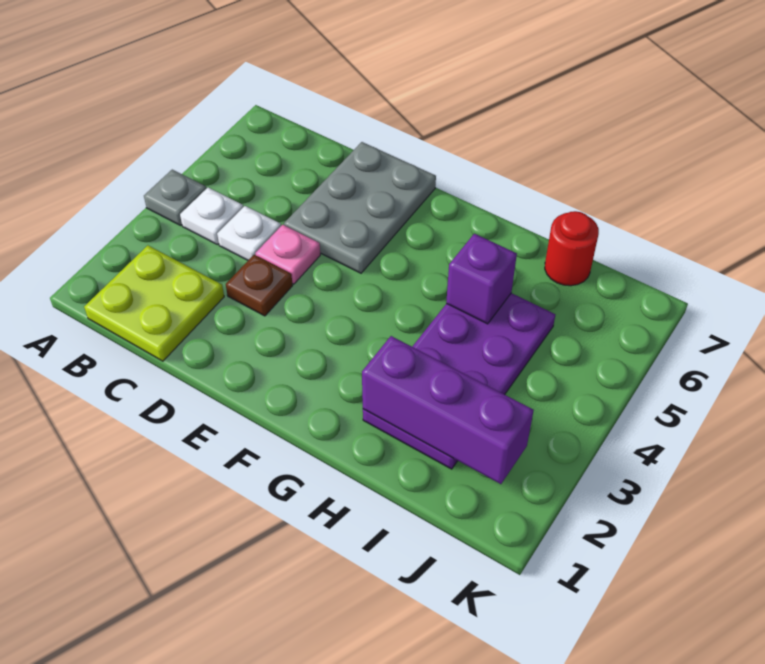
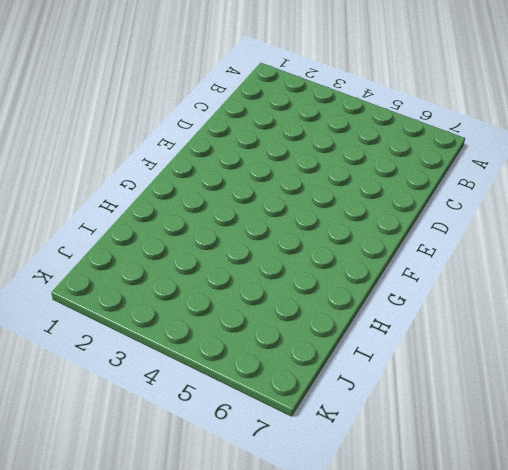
none -> grey 1x1 plate [144,170,207,225]
none -> lime 2x2 plate [84,245,224,361]

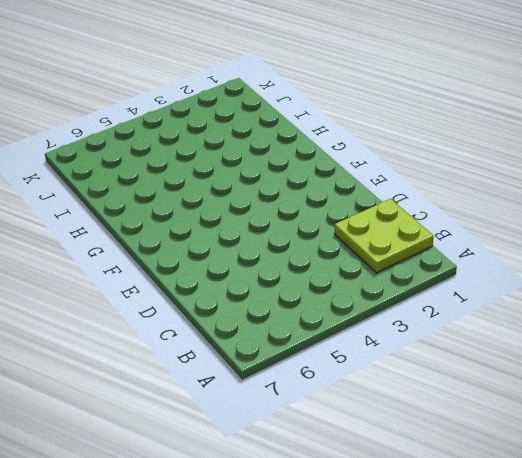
none -> grey 1x1 plate [144,170,207,225]
none -> white 1x1 plate [180,188,243,244]

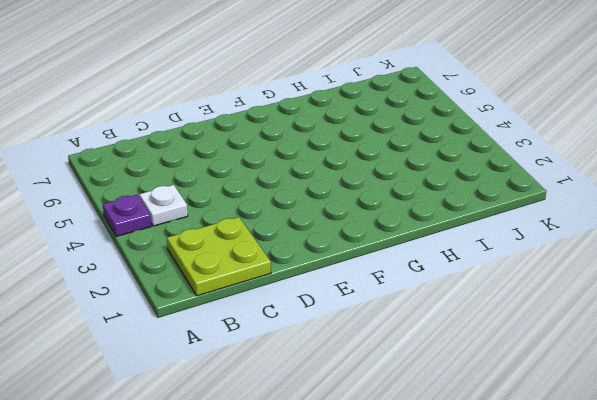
purple 1x1 plate [103,195,151,236] -> grey 1x1 plate [144,170,207,225]
none -> white 1x1 plate [217,206,281,260]
none -> brown 1x1 plate [226,255,293,316]

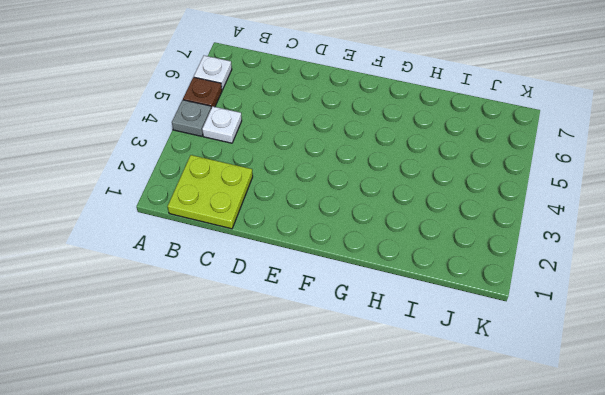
brown 1x1 plate [183,77,222,108] -> brown 1x1 plate moved to [226,255,293,316]
white 1x1 plate [194,56,232,90] -> white 1x1 plate moved to [217,206,281,260]
none -> pink 1x1 plate [255,225,320,284]
none -> grey 2x3 plate [284,142,436,273]

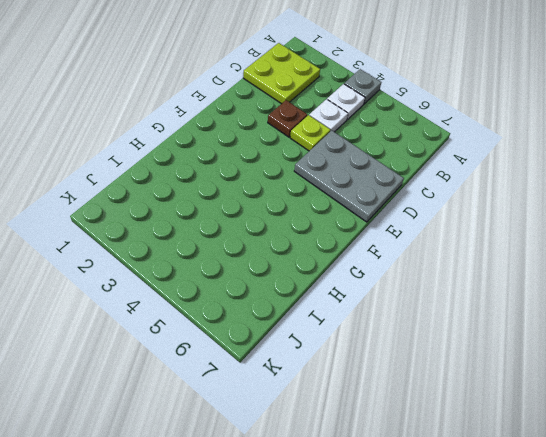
lime 1x1 plate [290,115,330,151] -> pink 1x1 plate [255,225,320,284]
none -> purple 2x4 plate [363,293,555,469]
none -> red 1x1 round brick [545,211,599,286]

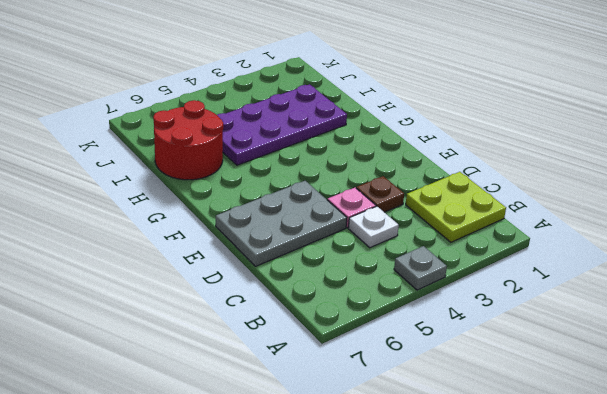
red 2x2 round brick [153,100,223,180] -> red 1x1 round brick [545,211,599,286]
none -> white 1x1 plate [180,188,243,244]
none -> purple 1x3 brick [362,336,534,484]

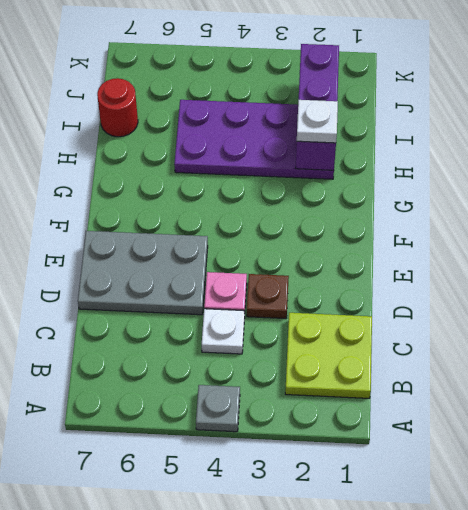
white 1x1 plate [297,100,338,143] -> white 1x1 plate moved to [180,188,243,244]
none -> purple 1x1 brick [446,234,517,324]

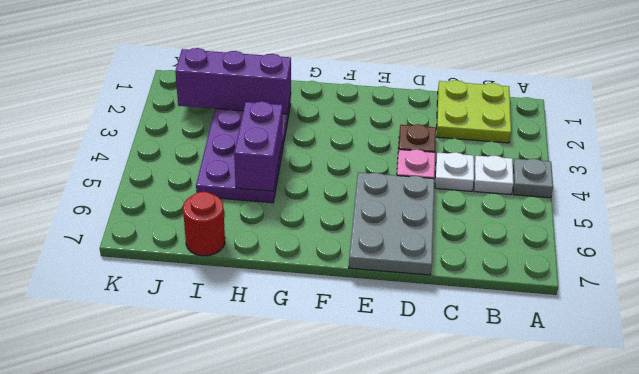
purple 1x2 brick [234,101,283,191] -> purple 1x1 brick [446,234,517,324]

